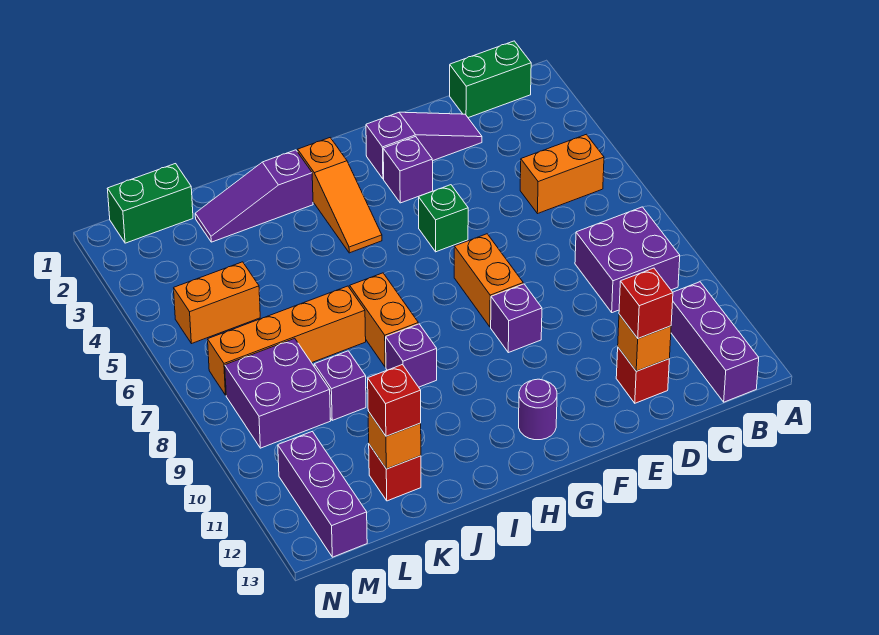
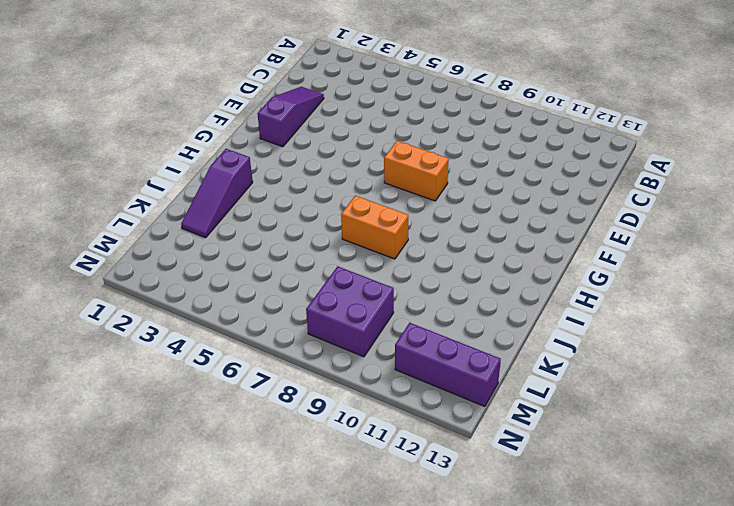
none -> green 1x2 brick [450,41,531,118]
none -> orange 1x2 brick [520,134,604,214]
none -> purple 2x2 brick [575,207,680,313]

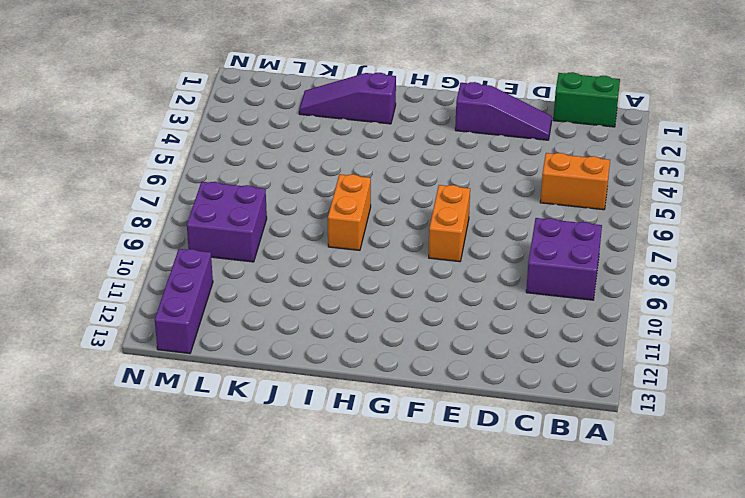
none -> purple 1x3 brick [671,282,759,402]
none -> red 1x1 brick [616,348,669,403]
none -> purple 1x1 brick [383,136,433,203]

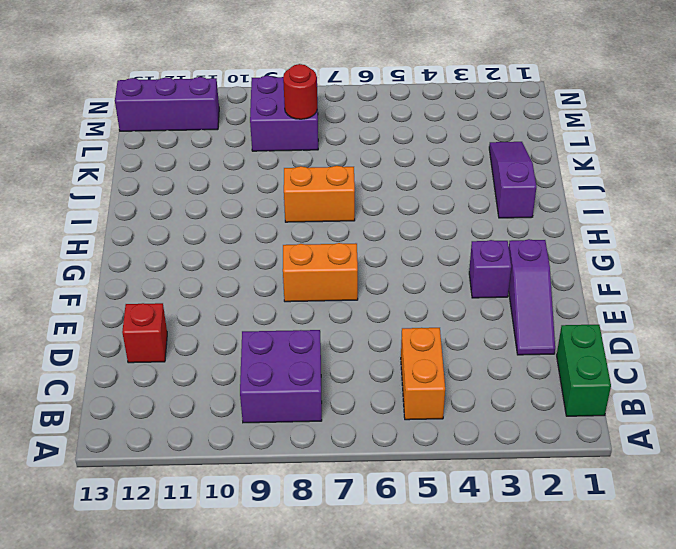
red 1x1 round brick [283,64,317,119] -> none
none -> purple 1x3 brick [671,282,759,402]
none -> green 1x1 brick [419,185,468,252]
none -> purple 1x1 brick [491,284,542,353]

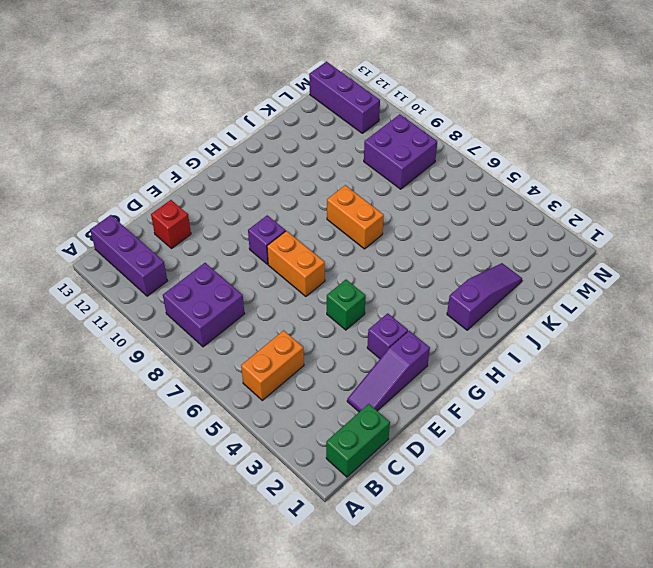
none -> purple 1x1 round brick [519,379,557,440]
none -> orange 1x3 slope [298,138,382,253]
none -> purple 1x1 brick [386,324,437,387]

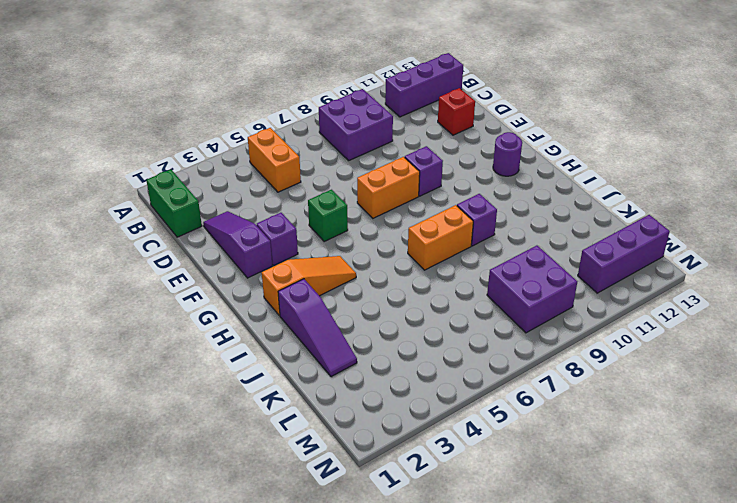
none -> orange 1x4 brick [208,286,366,395]
none -> purple 1x1 brick [314,351,366,420]
none -> red 1x1 brick [369,444,421,501]

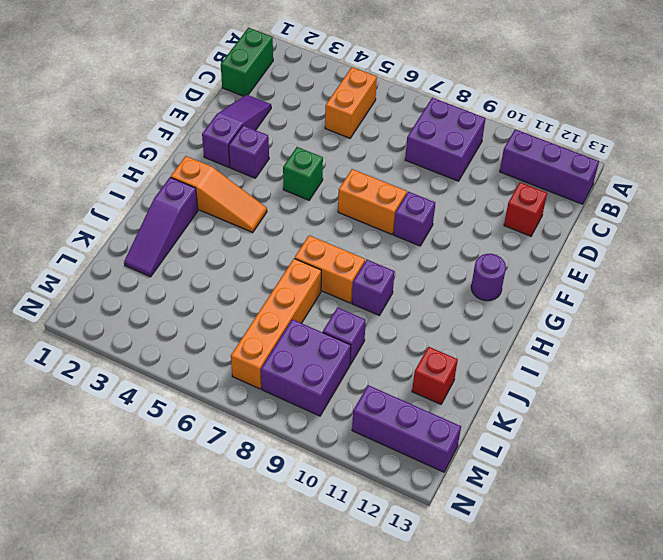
none -> green 1x2 brick [107,164,193,243]
none -> orange 1x2 brick [174,262,260,344]
none -> orange 1x1 brick [618,314,671,371]

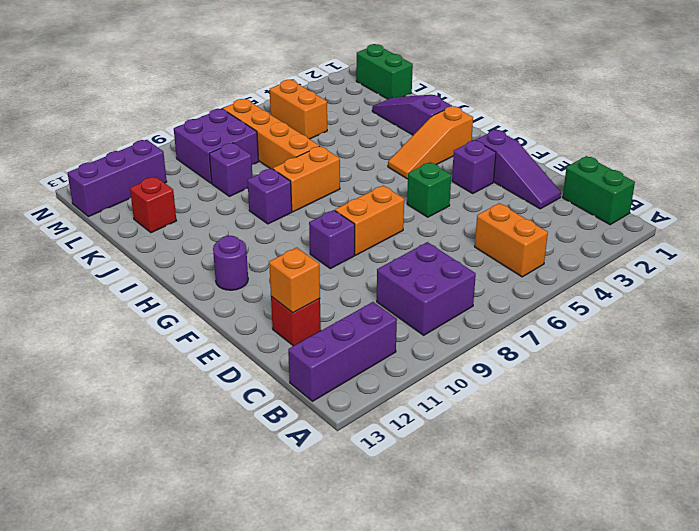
none -> orange 1x1 brick [368,412,421,469]
none -> red 1x1 brick [619,268,673,339]
none -> red 1x1 brick [368,365,421,436]

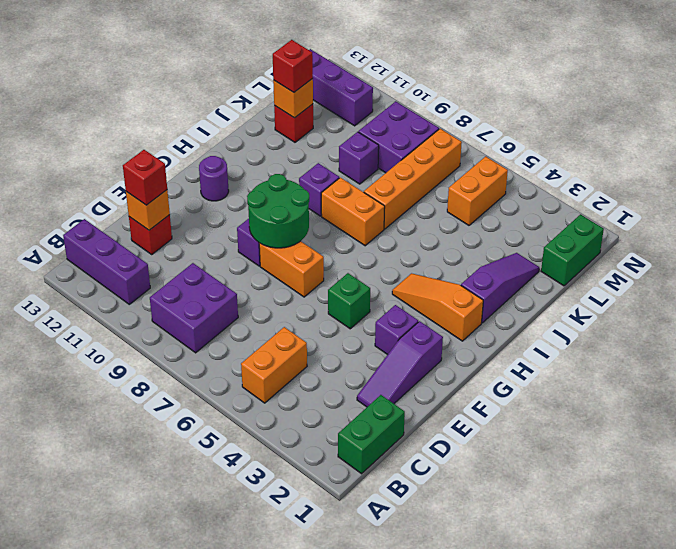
green 2x2 round brick [247,174,309,248] -> none

